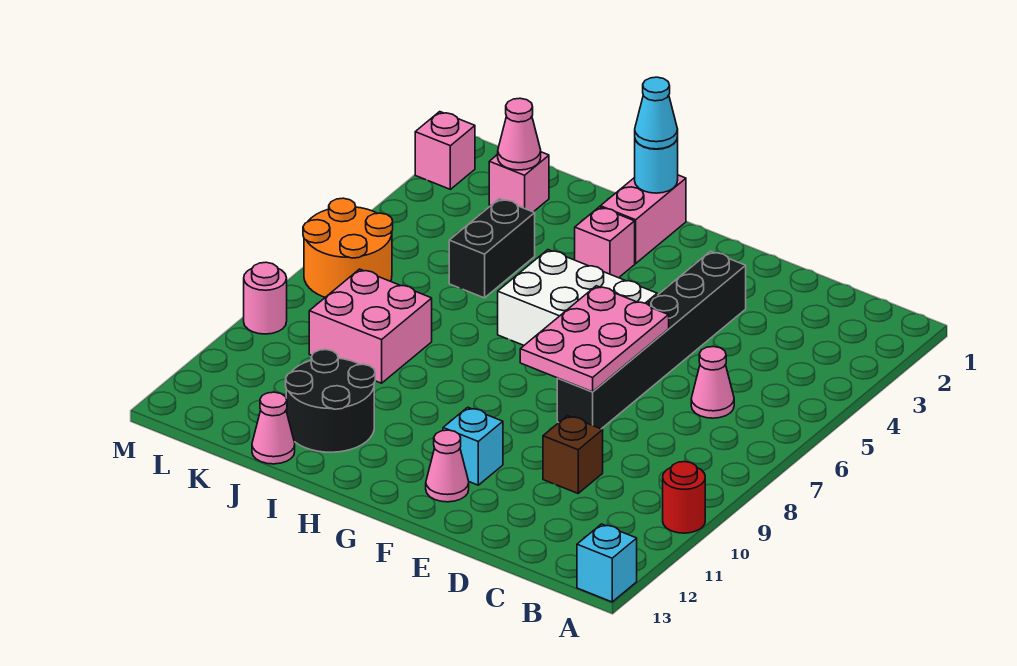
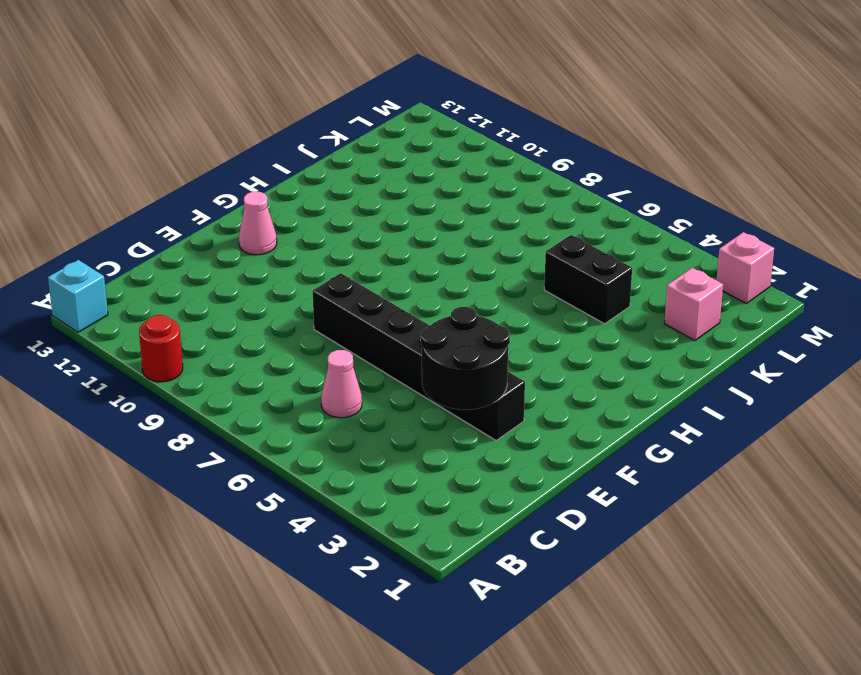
black 2x2 round brick [421,307,510,410] -> black 2x2 round brick moved to [286,350,375,452]
none -> brown 1x1 brick [543,416,603,493]
none -> white 2x3 brick [498,250,657,345]
none -> cyan 1x1 brick [443,407,503,485]

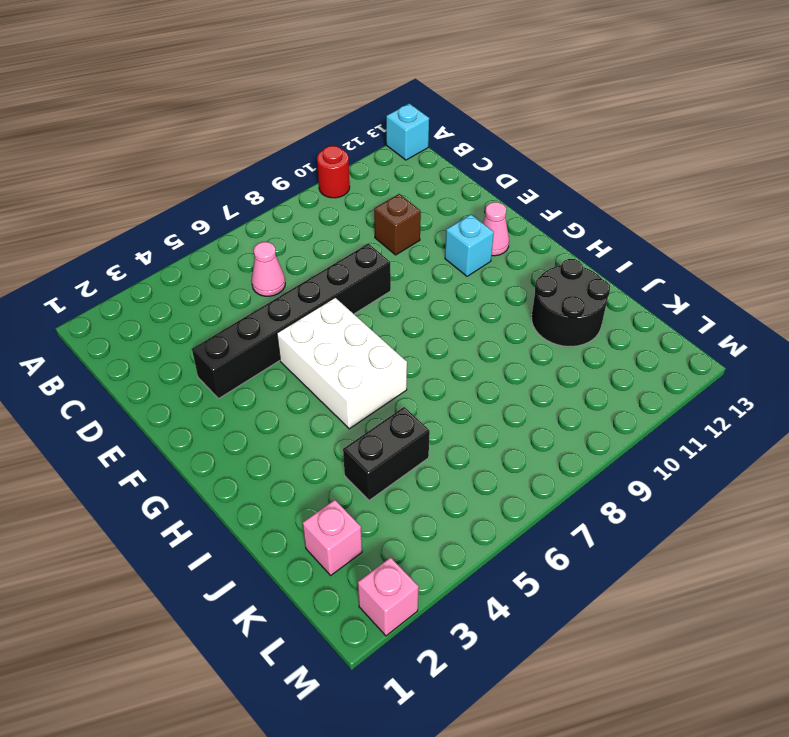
none -> pink 1x2 brick [600,175,686,263]
none -> pink 1x1 brick [575,207,635,278]
none -> pink 2x2 brick [309,269,432,383]

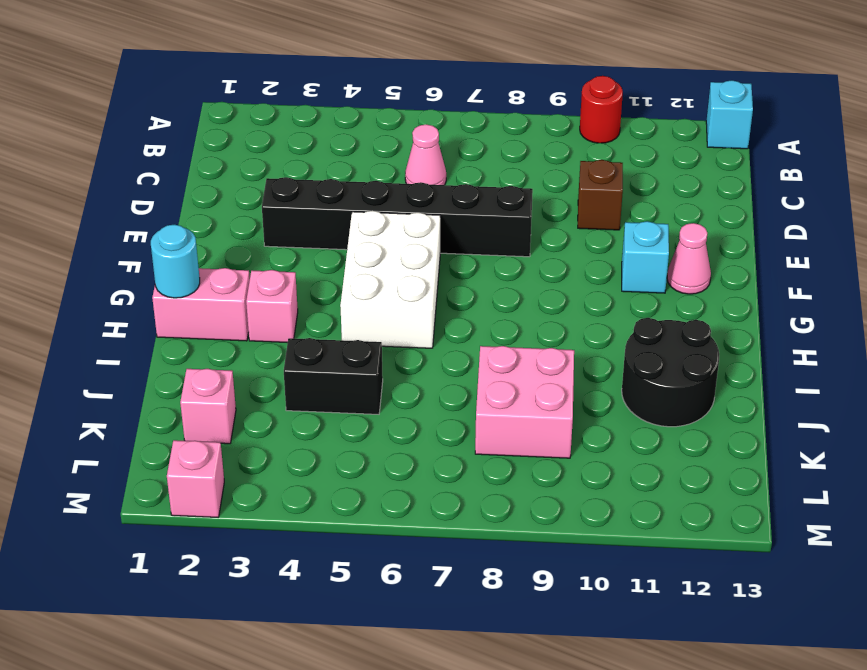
none -> pink 1x1 cone [252,392,295,464]
none -> orange 2x2 round brick [303,198,393,297]
none -> pink 1x1 round brick [244,262,287,334]

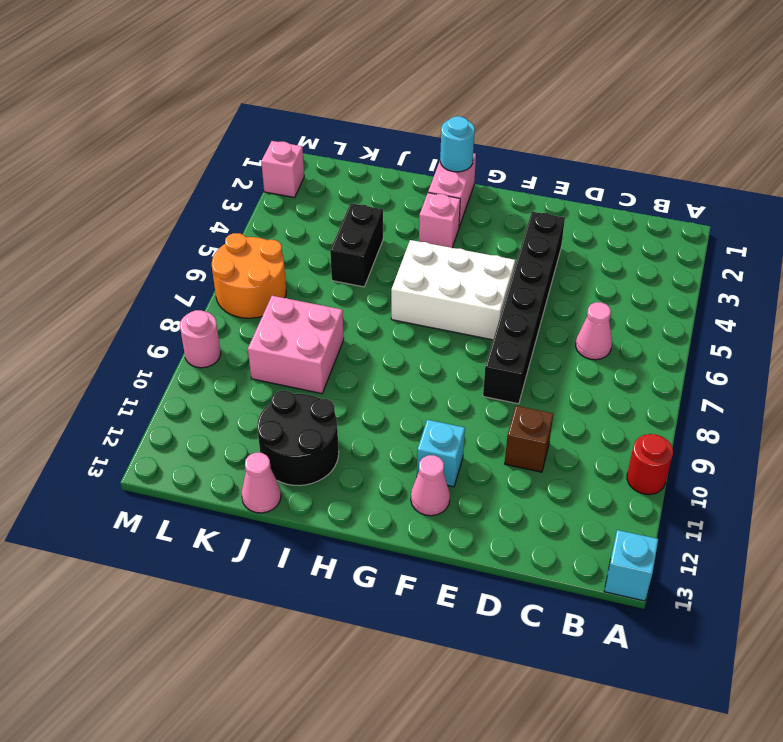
none -> pink 1x1 brick [489,152,549,212]
none -> pink 2x3 plate [520,286,669,392]
none -> pink 1x1 cone [498,98,541,170]

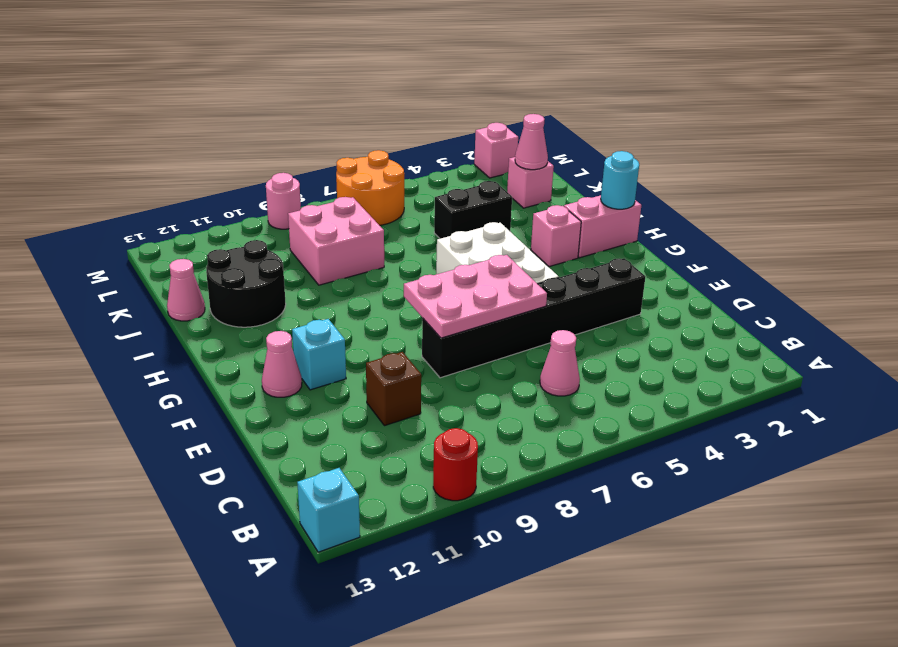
none -> cyan 1x1 cone [635,77,678,149]

